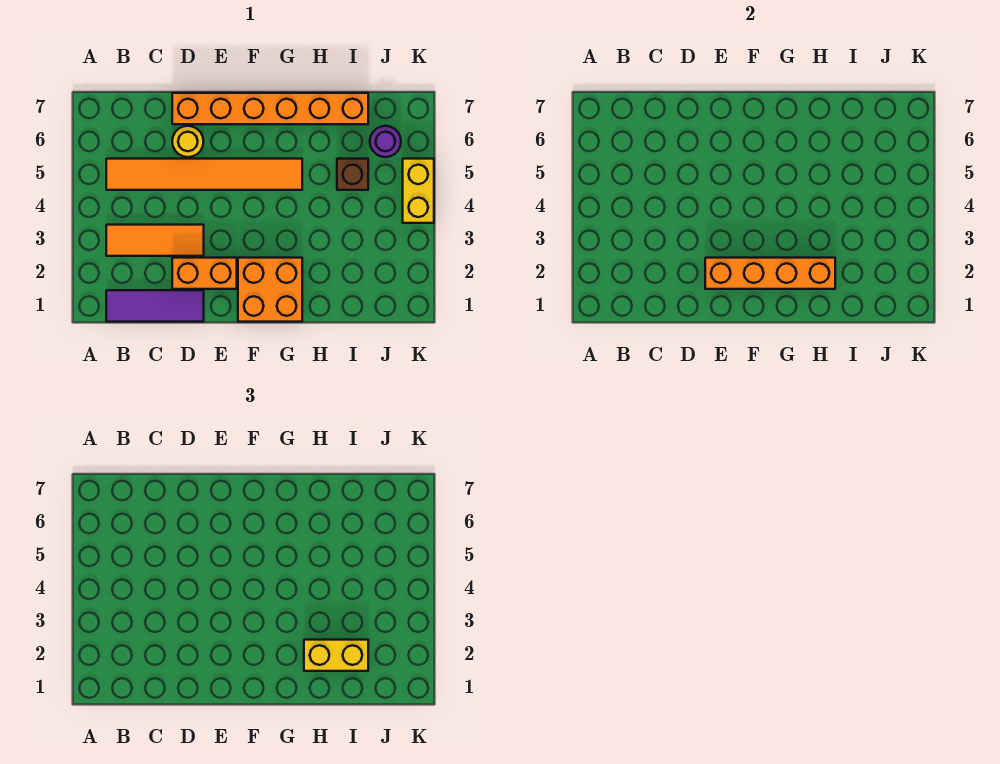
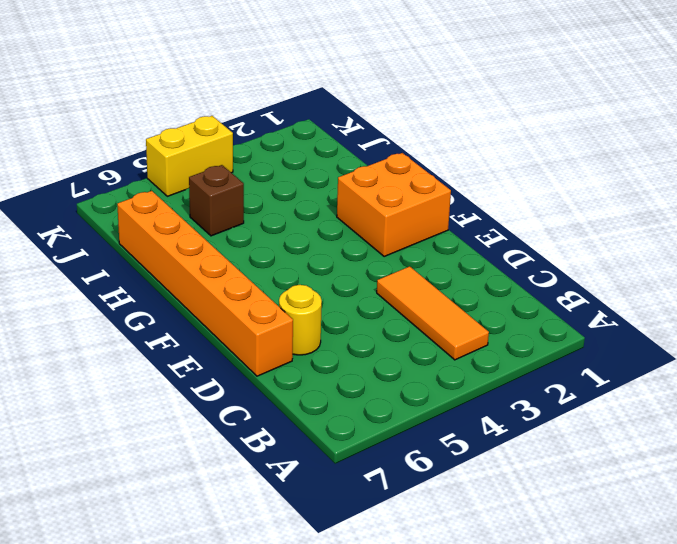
none -> purple 1x3 tile [106,290,204,322]
none -> orange 1x6 tile [106,159,302,190]
none -> orange 1x2 brick [172,258,237,289]

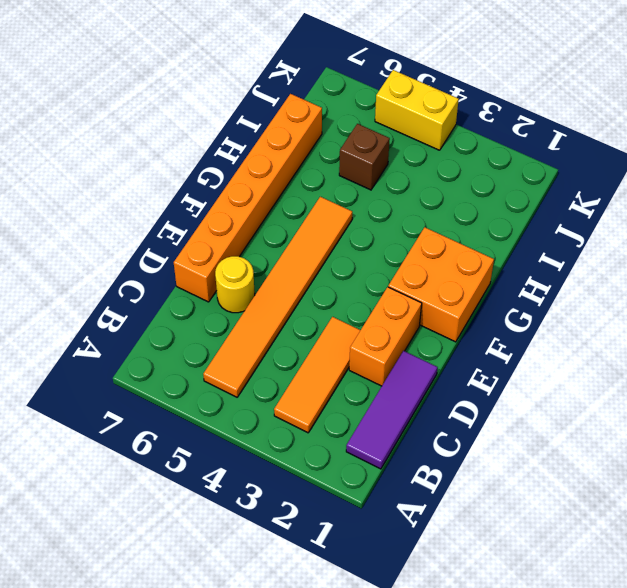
none -> purple 1x1 round brick [370,126,401,157]
none -> orange 1x4 brick [705,258,835,289]
none -> yellow 1x2 brick [304,640,368,671]

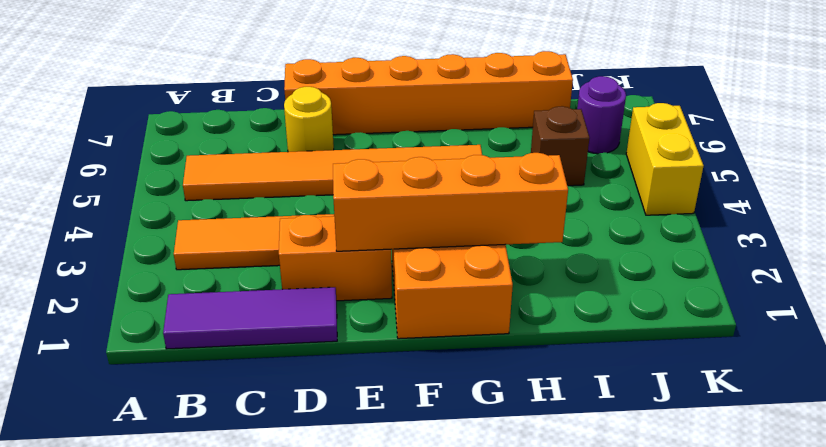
none -> yellow 1x2 brick [304,640,368,671]

